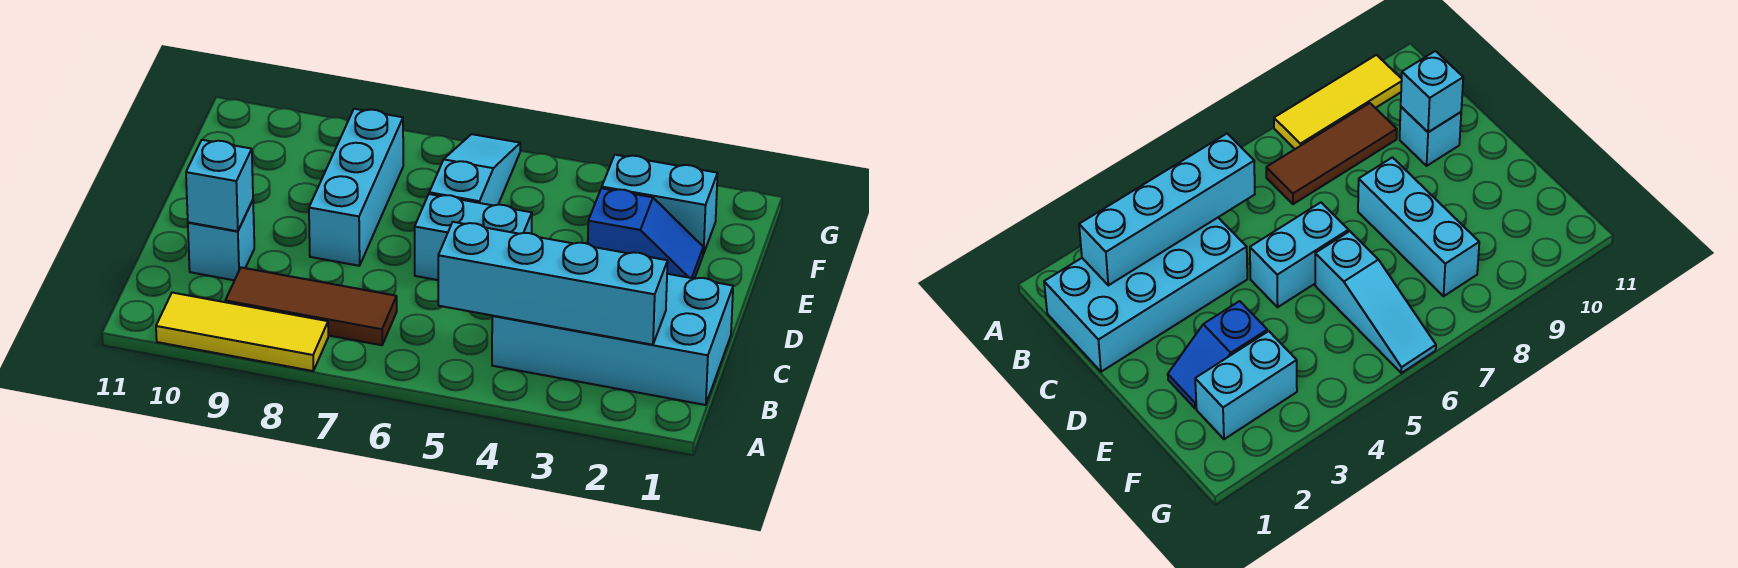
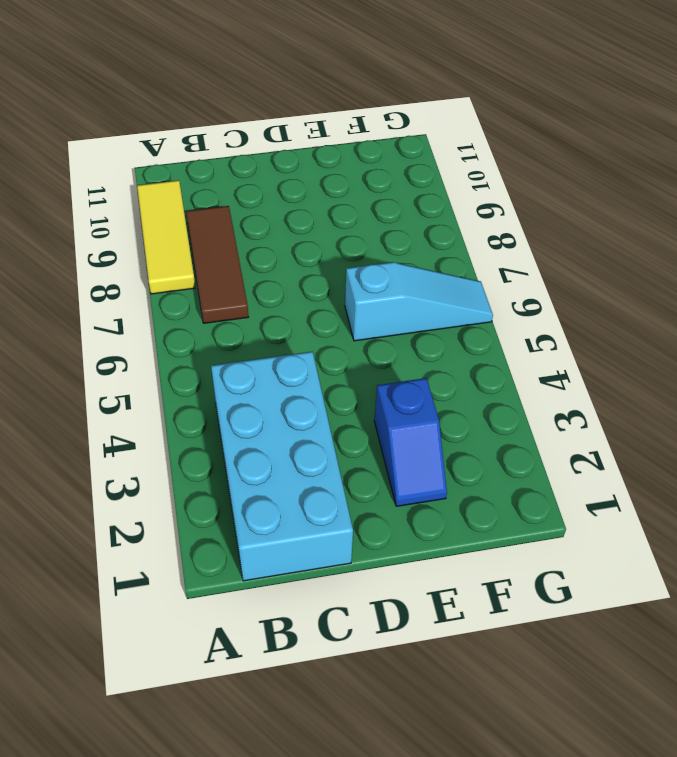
none -> cyan 1x1 brick [188,200,254,280]
none -> cyan 1x2 brick [415,194,532,280]

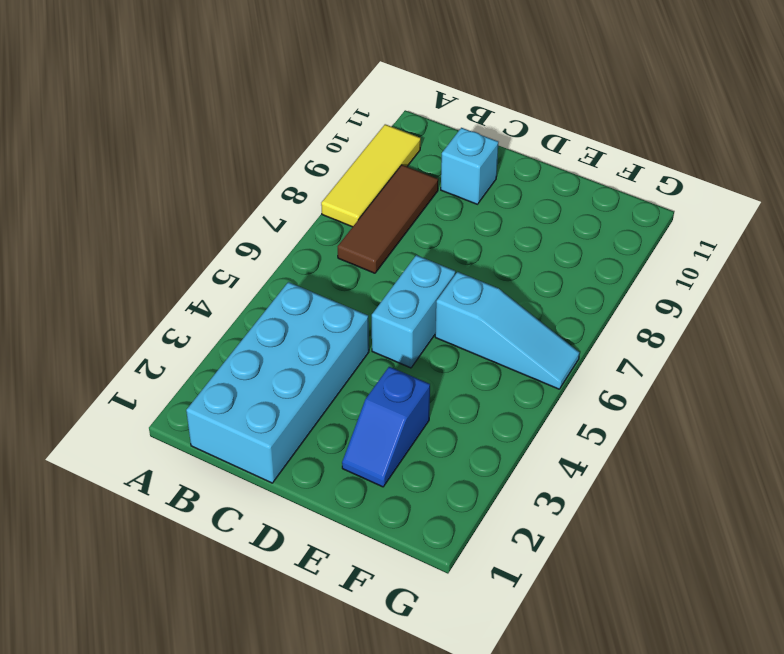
none -> cyan 1x3 brick [309,109,403,266]
none -> cyan 1x2 brick [602,155,718,254]

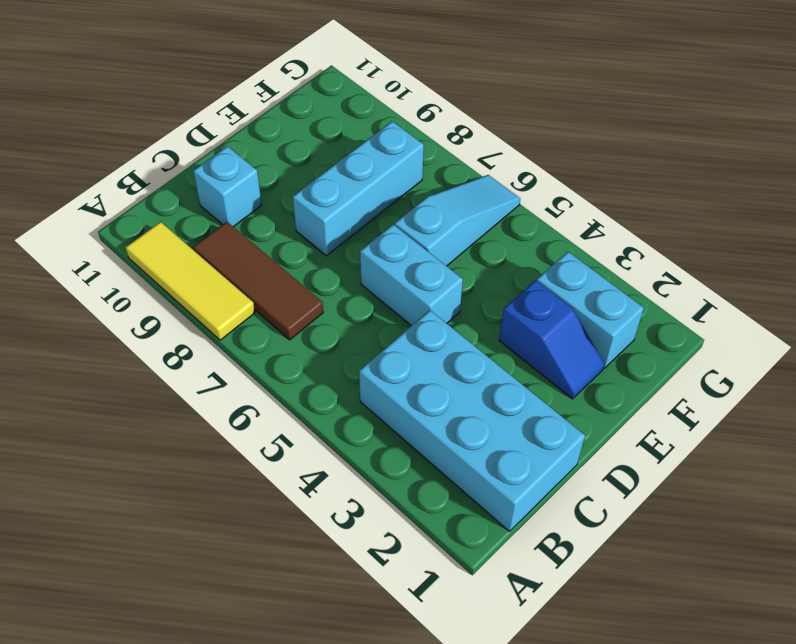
none -> cyan 1x4 brick [438,222,668,345]
none -> cyan 1x1 brick [186,140,253,231]

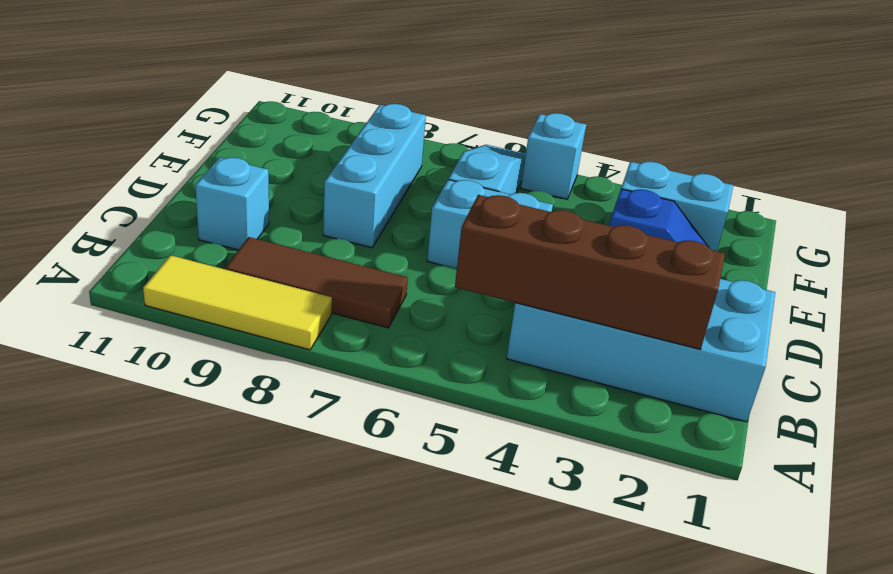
brown 1x4 brick [455,195,725,349] -> cyan 1x4 brick [438,222,668,345]
cyan 1x1 brick [521,113,586,199] -> cyan 1x1 brick moved to [186,140,253,231]

